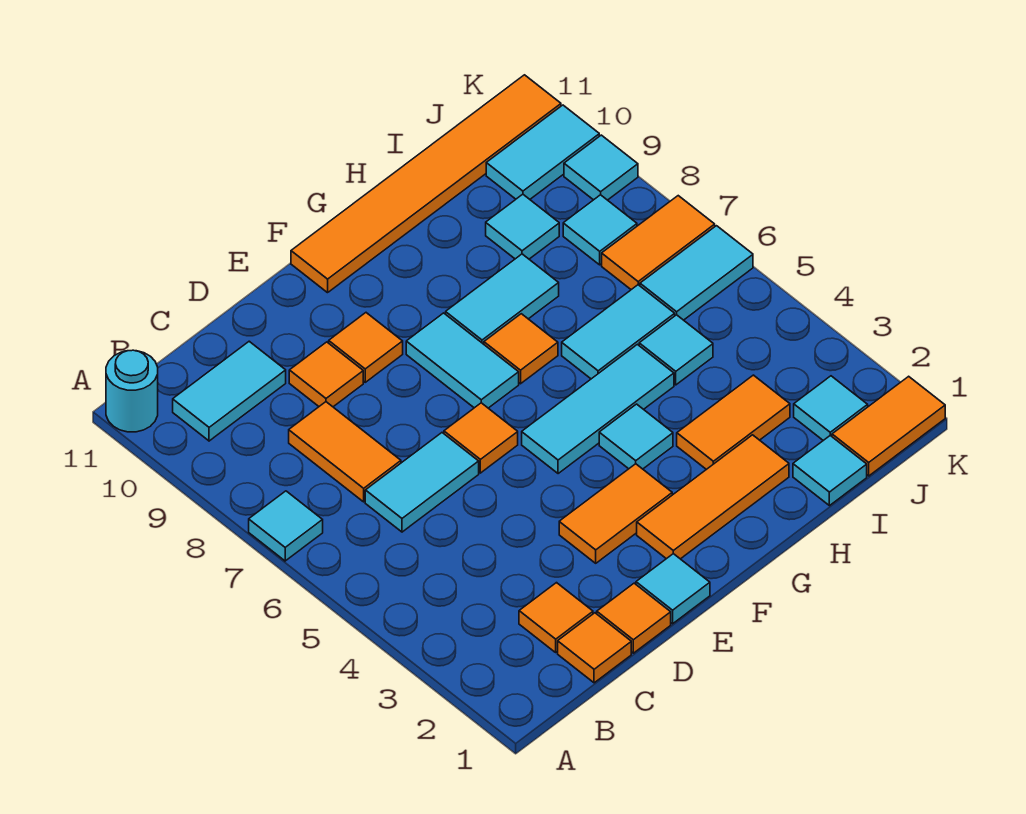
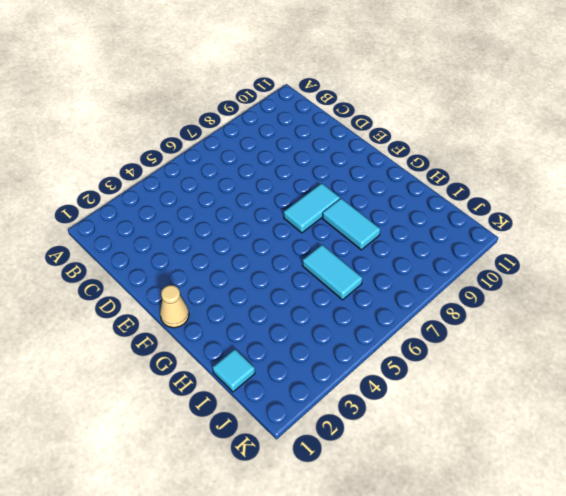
tan 1x1 cone [160,285,189,328] -> none
none -> cyan 1x1 tile [249,491,323,561]
none -> cyan 1x1 round brick [106,350,158,432]
none -> cyan 1x2 tile [173,341,286,441]
none -> orange 1x1 tile [558,613,631,683]

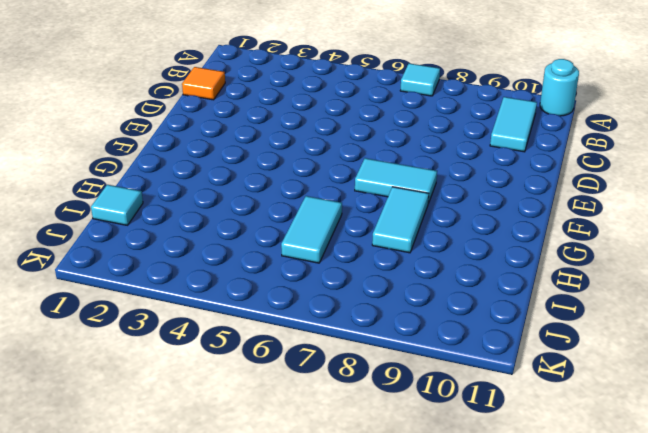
none -> orange 1x1 tile [519,583,593,652]
none -> cyan 1x2 tile [365,433,479,532]
none -> orange 1x2 tile [289,402,401,502]
none -> orange 1x1 tile [597,583,671,653]

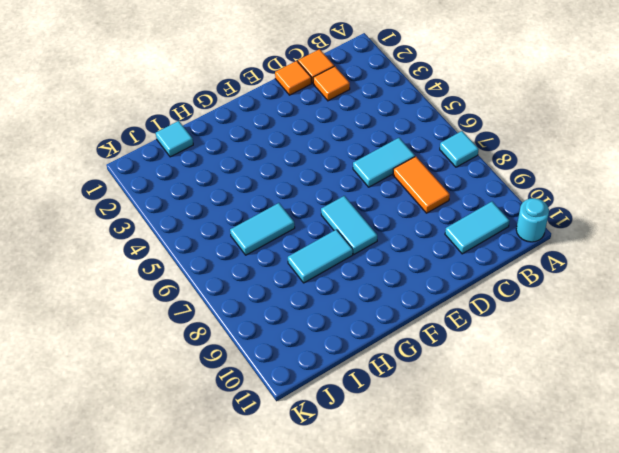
none -> orange 1x1 tile [289,342,363,407]
none -> cyan 1x1 tile [636,554,710,624]
none -> orange 1x2 tile [559,464,672,563]
none -> orange 1x1 tile [444,403,518,473]

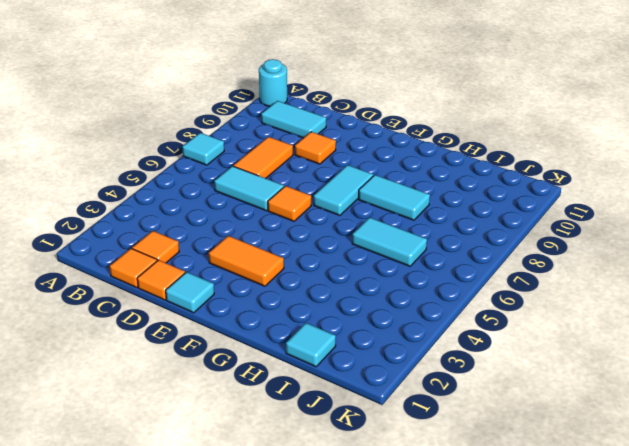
none -> orange 1x1 tile [329,313,403,382]
none -> orange 1x3 tile [637,435,789,559]
none -> cyan 1x3 tile [522,344,674,474]
none -> orange 1x6 tile [291,75,561,293]

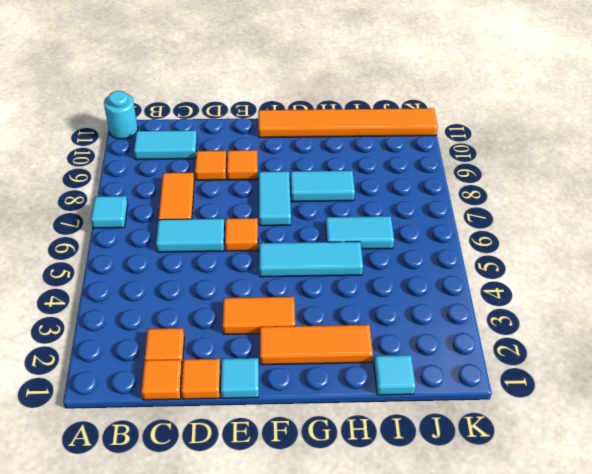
none -> cyan 1x1 tile [599,404,673,469]
none -> orange 1x1 tile [484,314,558,384]
none -> orange 1x2 tile [677,375,790,469]
none -> cyan 1x1 tile [639,315,713,385]

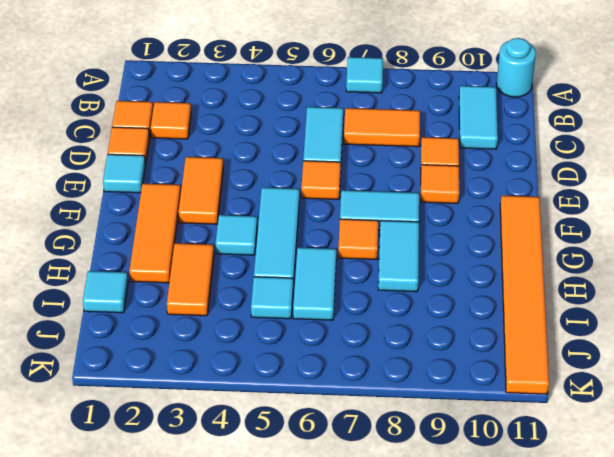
none -> cyan 1x1 tile [486,194,559,259]
none -> orange 1x2 tile [832,376,945,476]
none -> cyan 1x1 tile [794,376,868,440]
none -> cyan 1x2 tile [640,226,753,320]

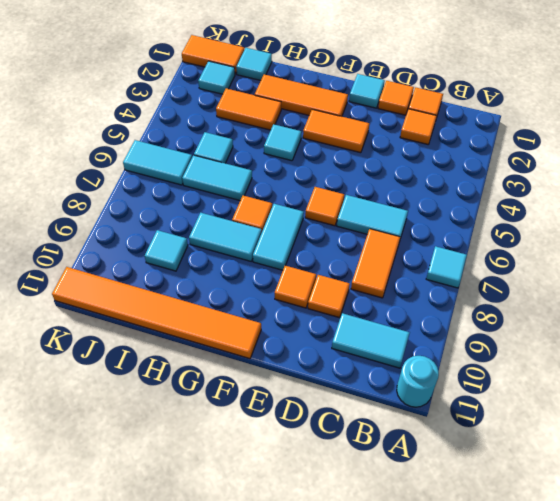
none -> cyan 1x3 tile [522,344,674,474]
none -> orange 1x2 tile [602,196,715,290]
none -> cyan 1x1 tile [563,195,637,265]
none -> cyan 1x2 tile [486,105,599,199]

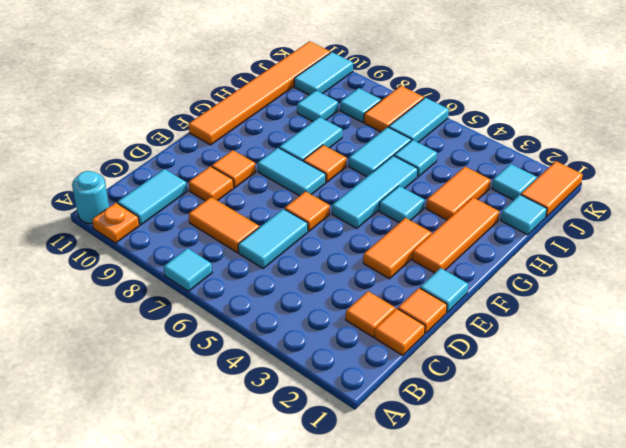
orange 1x1 plate [92,203,139,243] -> none
none -> cyan 1x1 tile [564,135,638,200]

